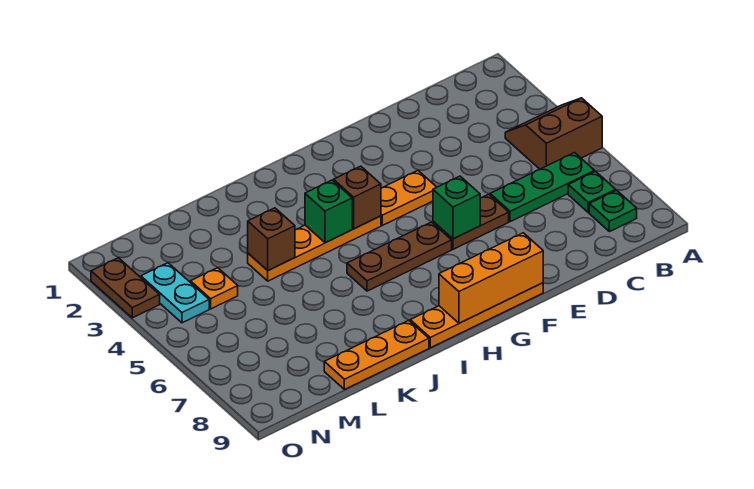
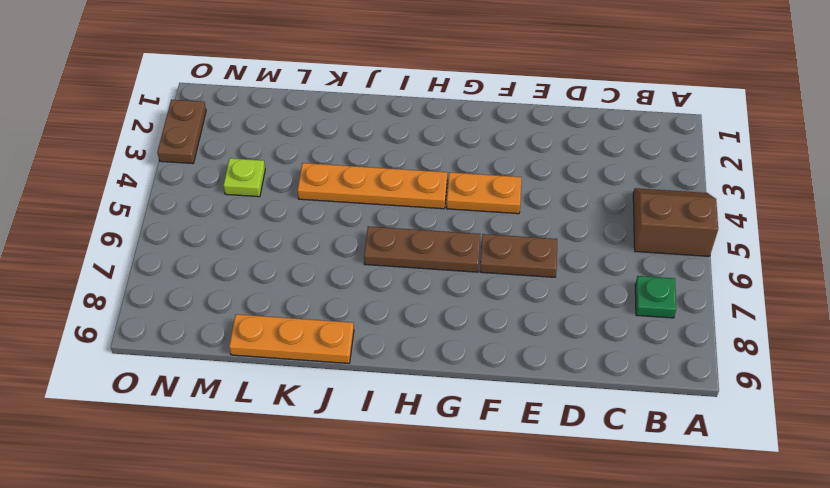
lime 1x1 plate [223,158,265,197] -> orange 1x1 plate [190,268,238,309]
none -> green 1x3 plate [490,153,595,222]
none -> green 1x1 plate [589,190,637,232]
none -> orange 1x4 plate [410,283,543,348]

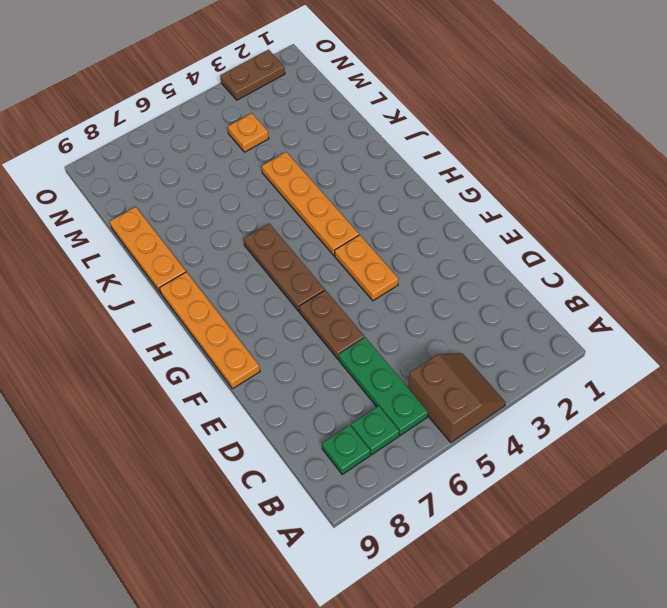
none -> cyan 1x2 plate [141,263,209,323]
none -> green 1x1 brick [433,176,480,239]
none -> orange 1x3 brick [439,233,543,323]

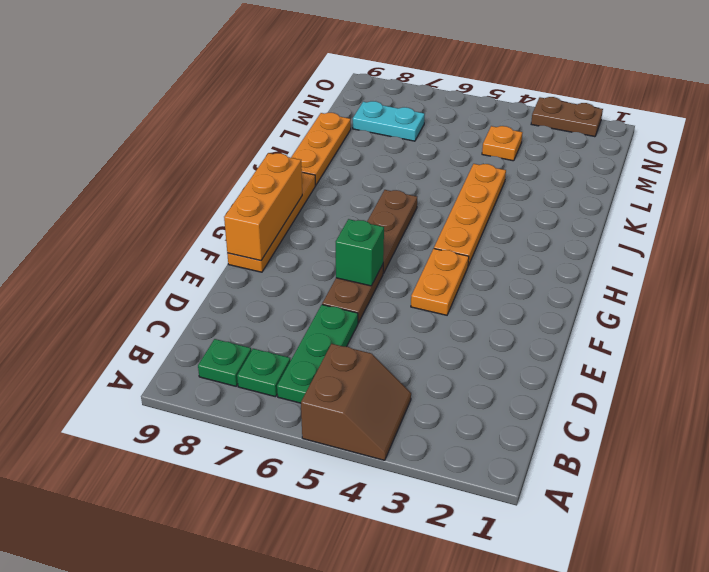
cyan 1x2 plate [353,101,425,141] -> cyan 1x2 plate moved to [141,263,209,323]
none -> brown 1x1 brick [334,166,381,229]
none -> green 1x1 brick [305,180,352,243]
none -> brown 1x1 brick [248,208,295,270]

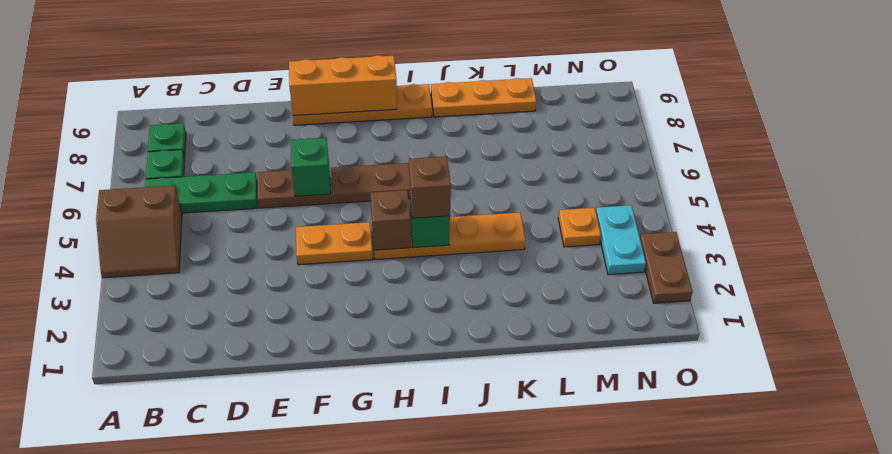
brown 1x1 brick [409,156,451,218] -> brown 1x1 brick moved to [248,208,295,270]

